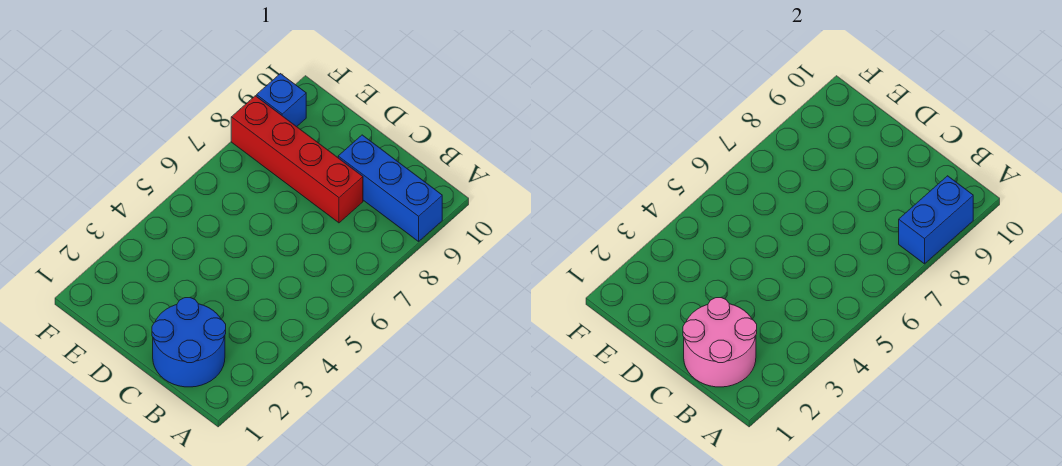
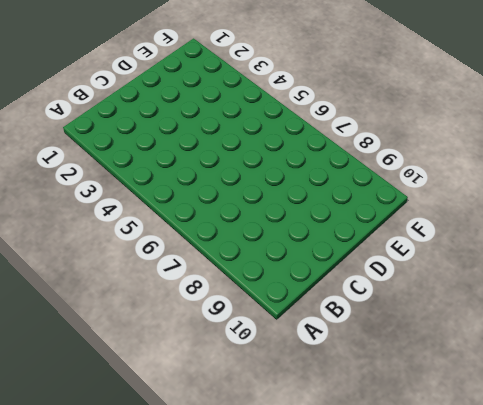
none -> blue 1x3 brick [338,135,442,241]
none -> blue 2x2 round brick [152,298,226,387]

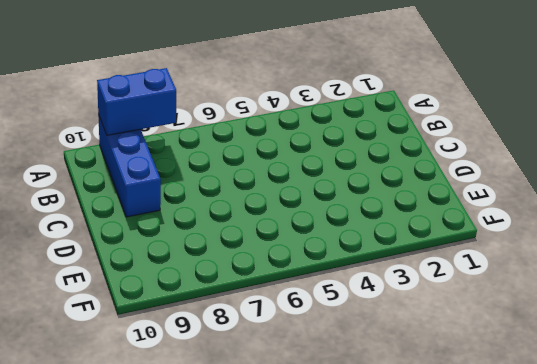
none -> blue 2x2 round brick [152,298,226,387]
none -> red 1x4 brick [231,96,363,223]

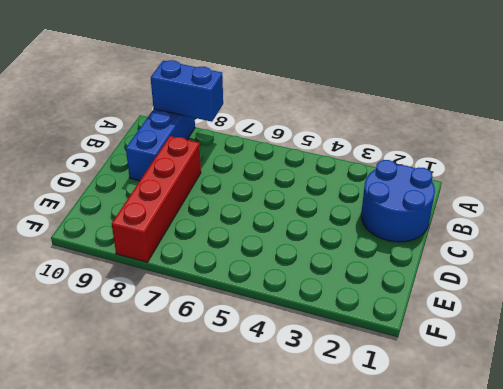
none -> blue 1x1 brick [257,74,306,127]
none -> pink 2x2 round brick [683,298,757,387]

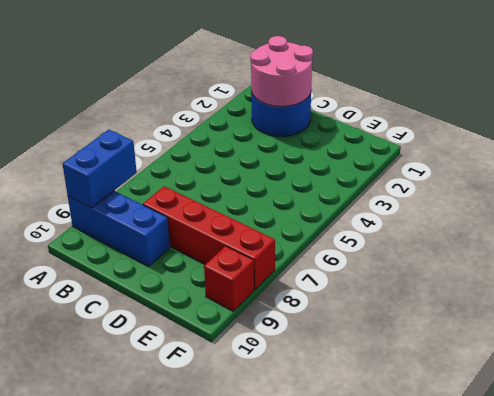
red 1x1 brick [204,246,254,311] -> blue 1x1 brick [257,74,306,127]

